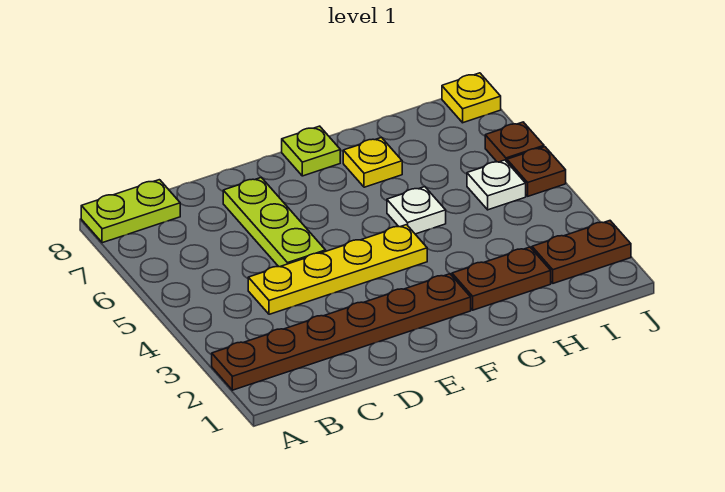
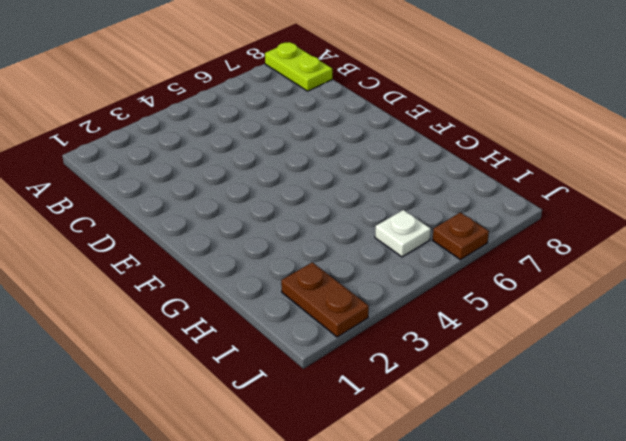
none -> brown 1x6 plate [212,274,471,390]
none -> yellow 1x4 plate [248,225,427,314]
none -> lime 1x3 plate [223,177,326,267]

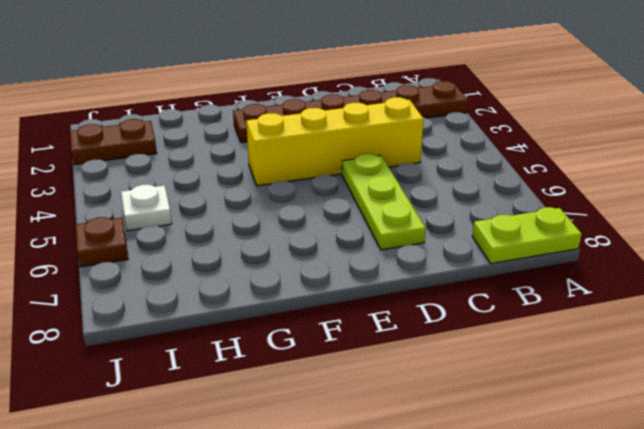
yellow 1x4 brick [246,97,424,186] -> yellow 1x4 plate [248,225,427,314]
none -> lime 1x1 plate [282,126,340,176]
none -> brown 1x2 plate [452,247,551,310]
none -> white 1x1 plate [387,187,446,234]

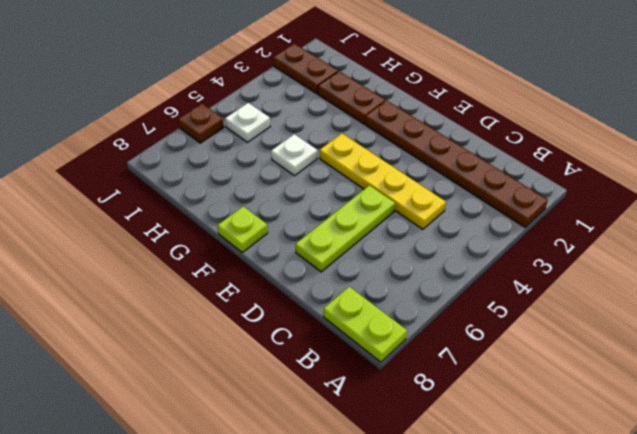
none -> yellow 1x1 plate [343,137,402,187]
none -> brown 1x1 plate [507,147,566,196]
none -> yellow 1x1 plate [442,73,501,123]

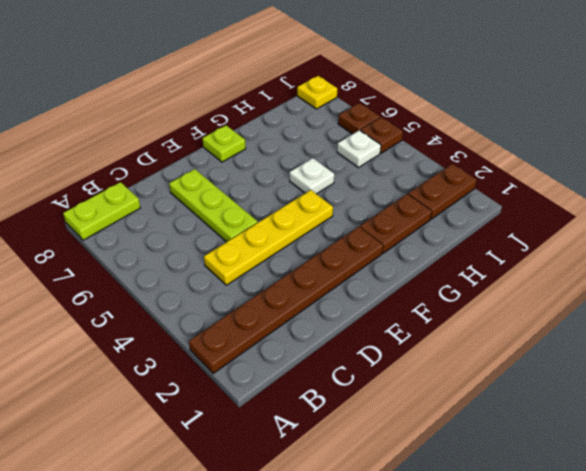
none -> yellow 1x1 plate [343,137,402,187]

